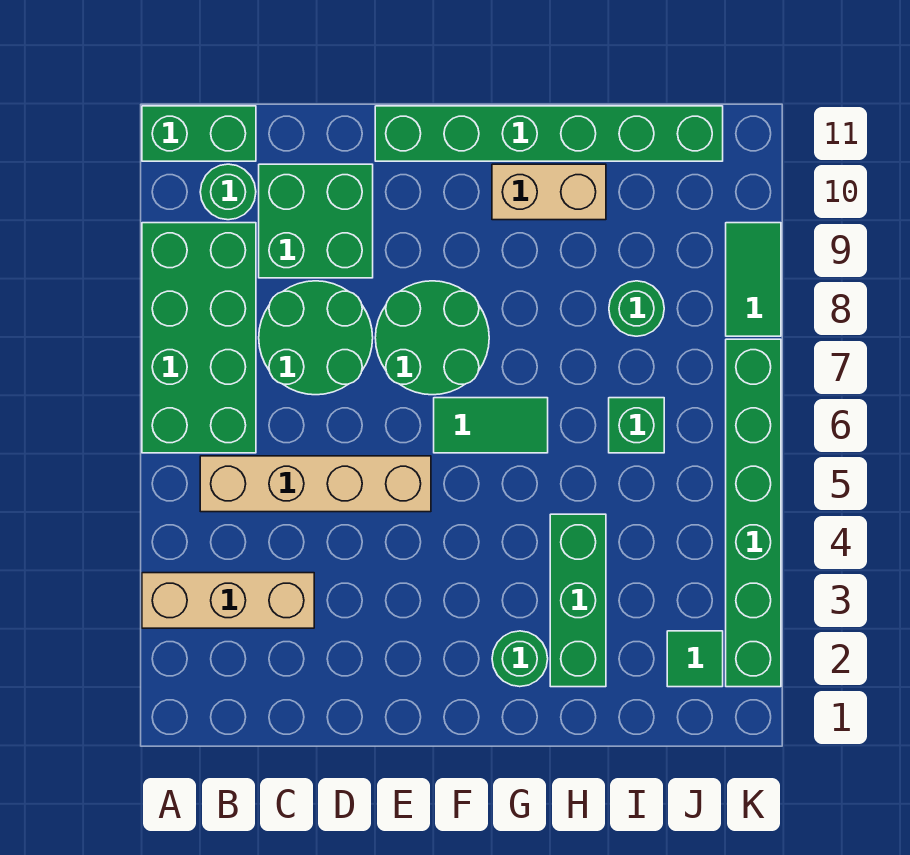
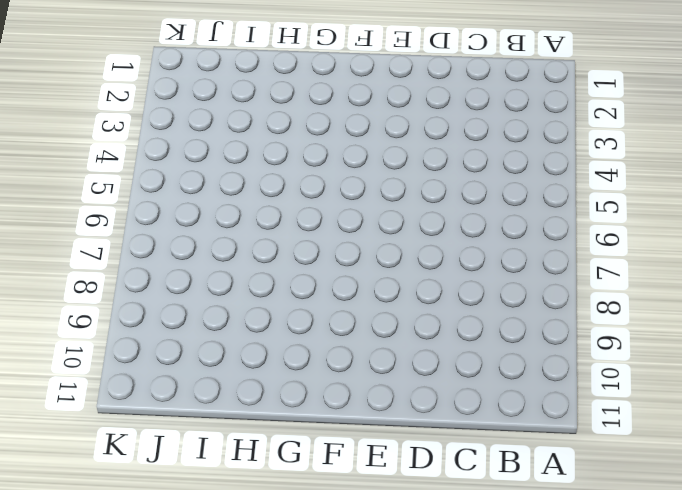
none -> tan 1x3 brick [142,573,314,628]
none -> green 2x4 brick [142,223,256,453]
none -> green 1x2 brick [142,106,256,161]

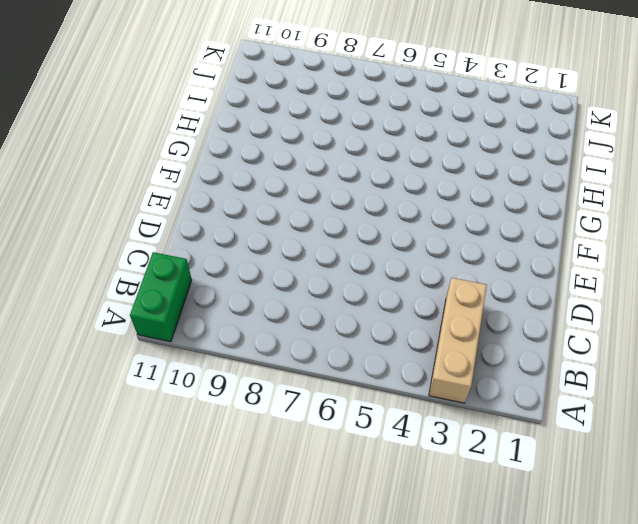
none -> green 2x4 brick [142,223,256,453]
none -> tan 1x4 brick [200,456,431,512]
none -> green 1x1 round brick [200,164,256,220]

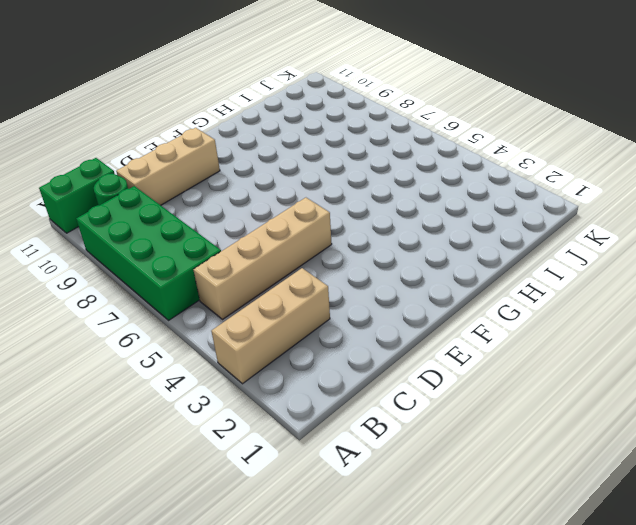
tan 1x3 brick [116,128,220,205] -> green 2x2 brick [259,164,373,278]
none -> green 2x2 round brick [259,281,373,395]
none -> green 2x2 round brick [375,281,489,395]
none -> green 1x6 brick [375,106,723,161]

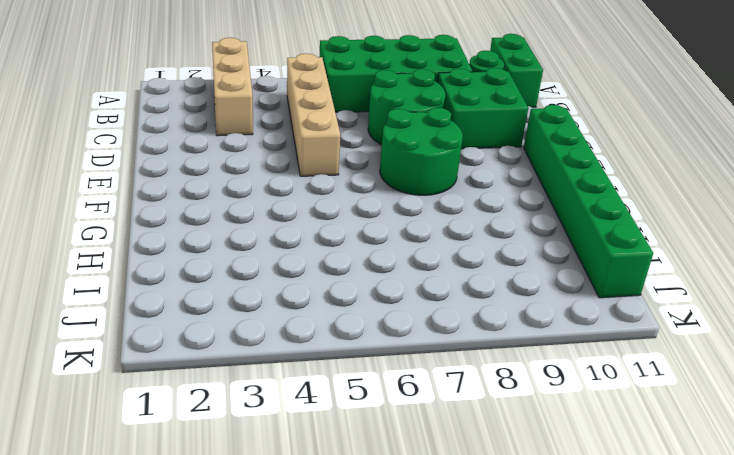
none -> green 1x2 tile [434,398,548,453]
none -> green 1x1 round brick [492,631,548,687]
none -> tan 1x2 brick [492,164,606,220]

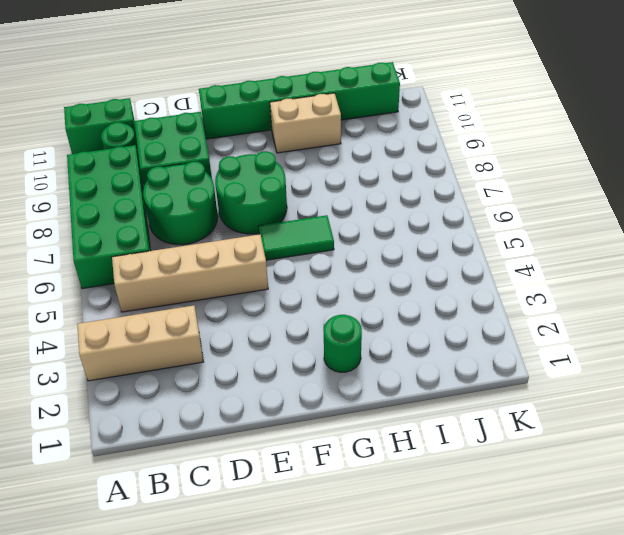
none -> green 1x3 brick [550,514,606,687]
none -> green 1x1 brick [609,398,664,453]
none -> green 1x1 round brick [609,281,664,336]

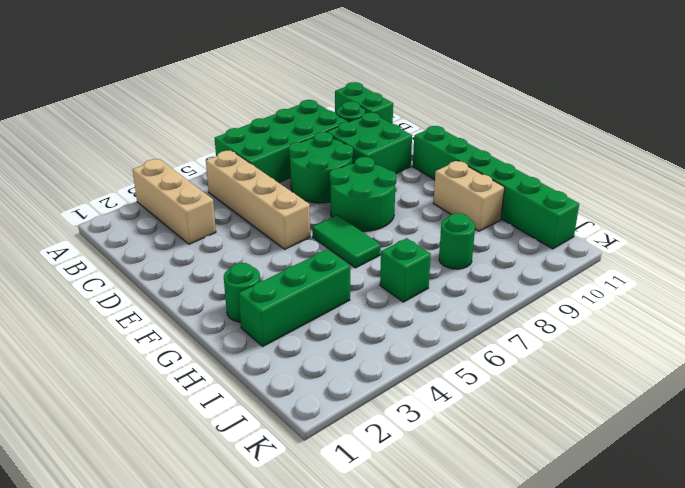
none -> green 1x1 tile [667,631,723,687]
none -> green 1x6 brick [726,339,781,687]
none -> green 1x2 tile [726,223,781,336]

